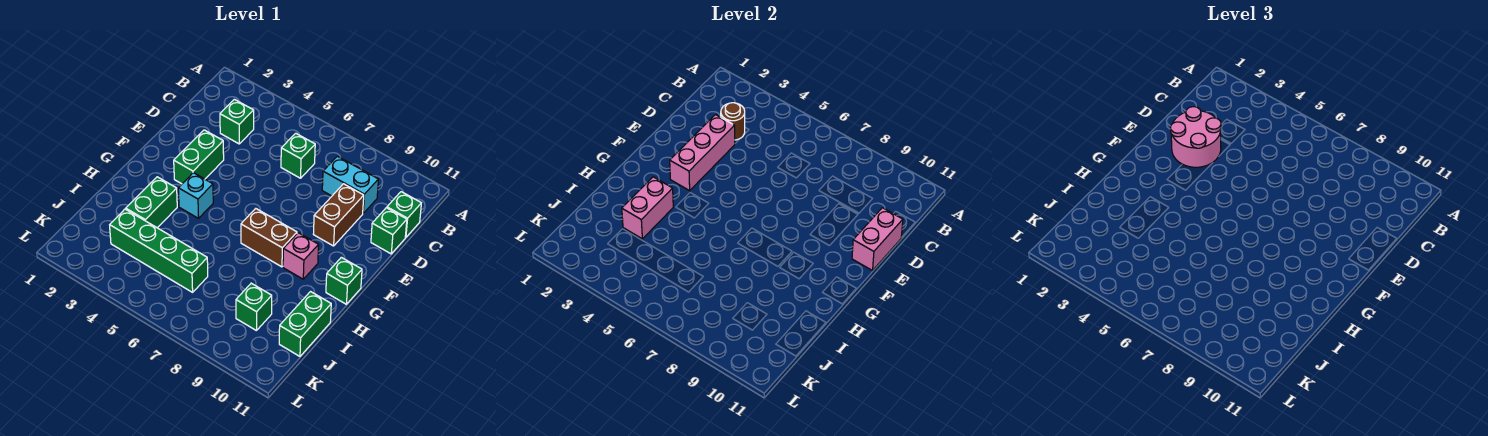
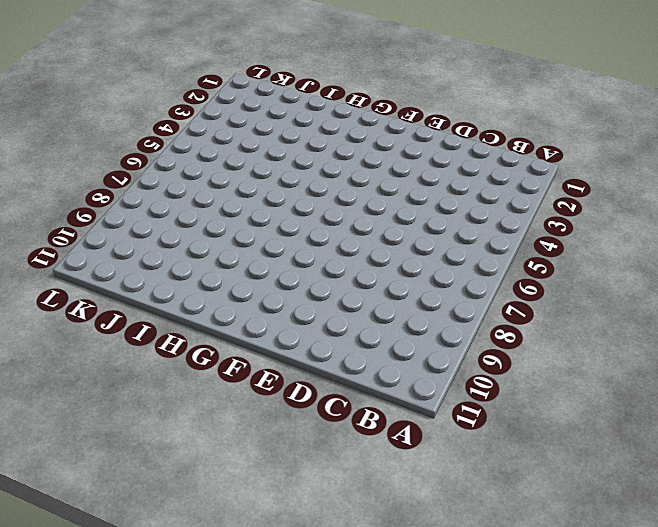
none -> green 1x1 brick [220,99,254,144]
none -> green 1x1 brick [281,133,315,178]
none -> cyan 1x2 brick [322,156,378,213]

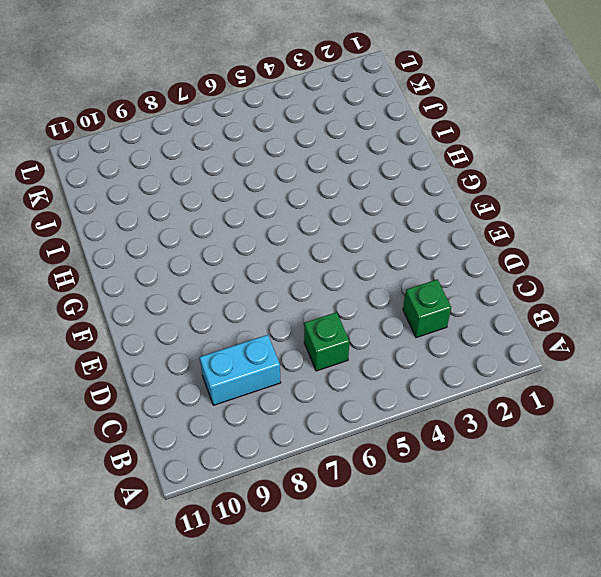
none -> green 1x1 brick [387,192,421,237]
none -> brown 1x2 brick [313,184,364,246]
none -> green 1x1 brick [371,208,407,254]

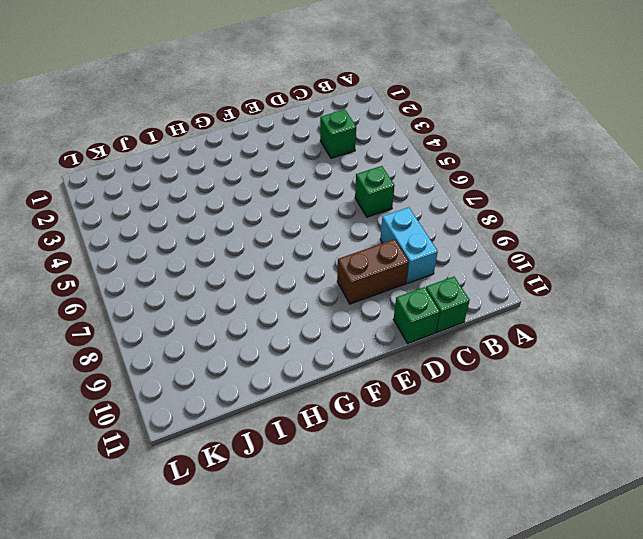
none -> green 1x2 brick [174,130,224,184]
none -> cyan 1x1 brick [178,173,213,218]
none -> brown 1x2 brick [241,209,297,267]

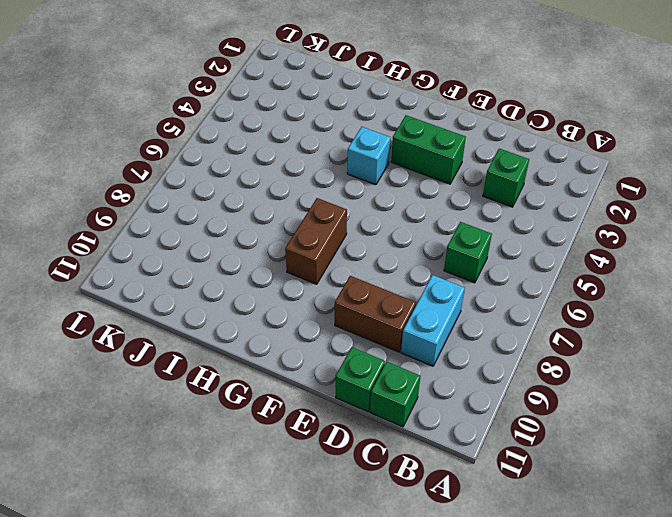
none -> pink 1x1 brick [283,233,319,279]
none -> green 1x1 brick [326,257,362,304]
none -> green 1x2 brick [126,177,177,228]

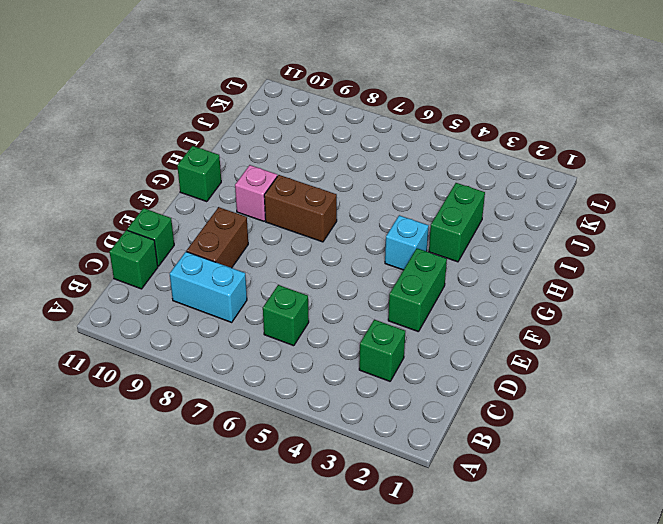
none -> green 1x2 brick [279,292,331,356]
none -> green 1x4 brick [110,209,208,292]
none -> green 1x1 brick [236,283,272,331]

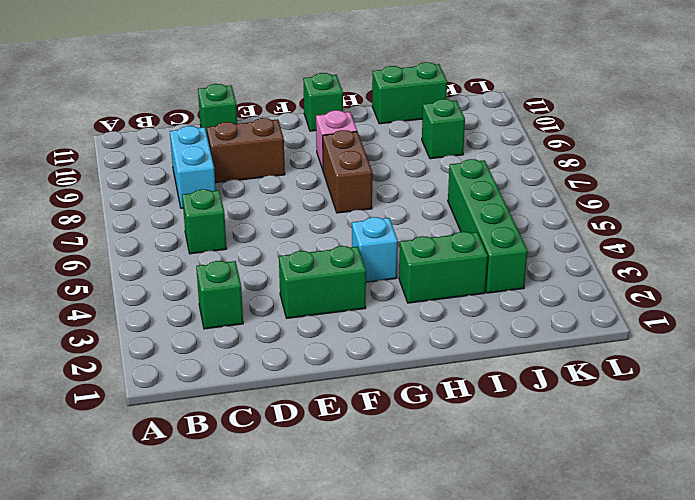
none -> green 1x1 brick [387,192,421,237]
none -> brown 1x1 round brick [721,103,745,140]
none -> pink 1x3 brick [670,115,735,191]

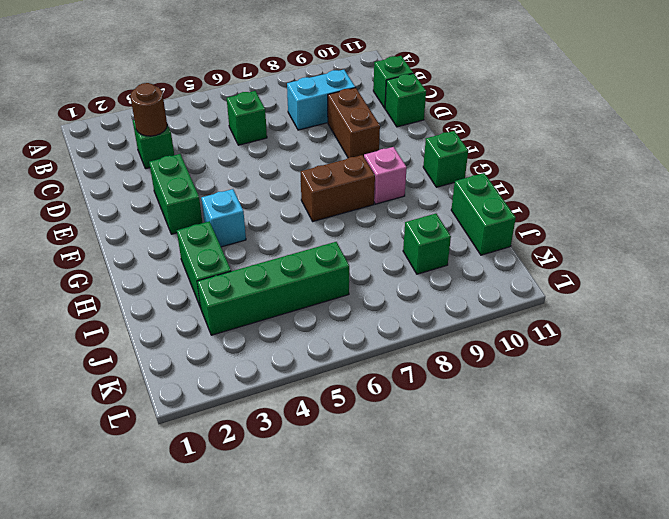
none -> pink 1x3 brick [670,115,735,191]
none -> pink 1x2 brick [852,208,903,271]
none -> pink 1x2 brick [622,177,673,239]

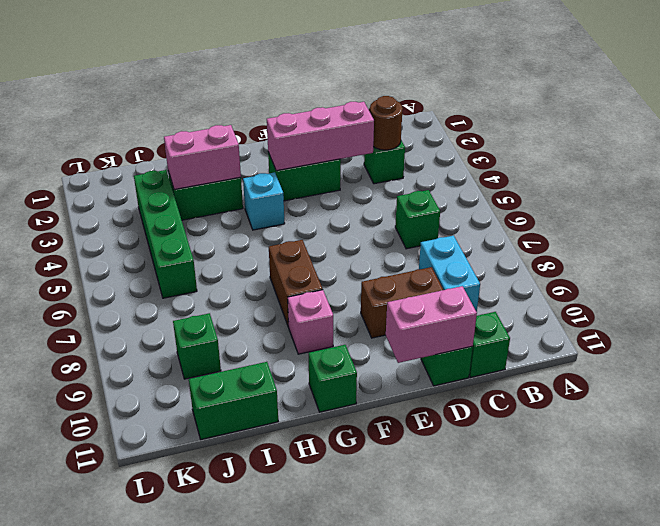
none -> pink 2x2 round brick [1170,107,1221,167]

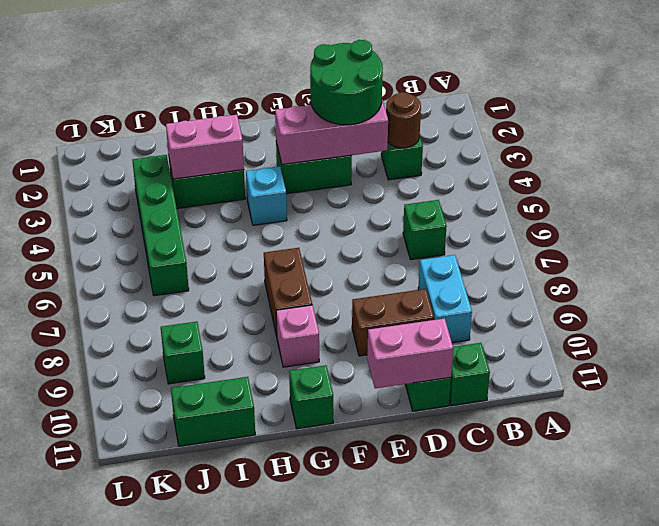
green 2x2 round brick [310,40,383,125] -> pink 2x2 round brick [1170,107,1221,167]

